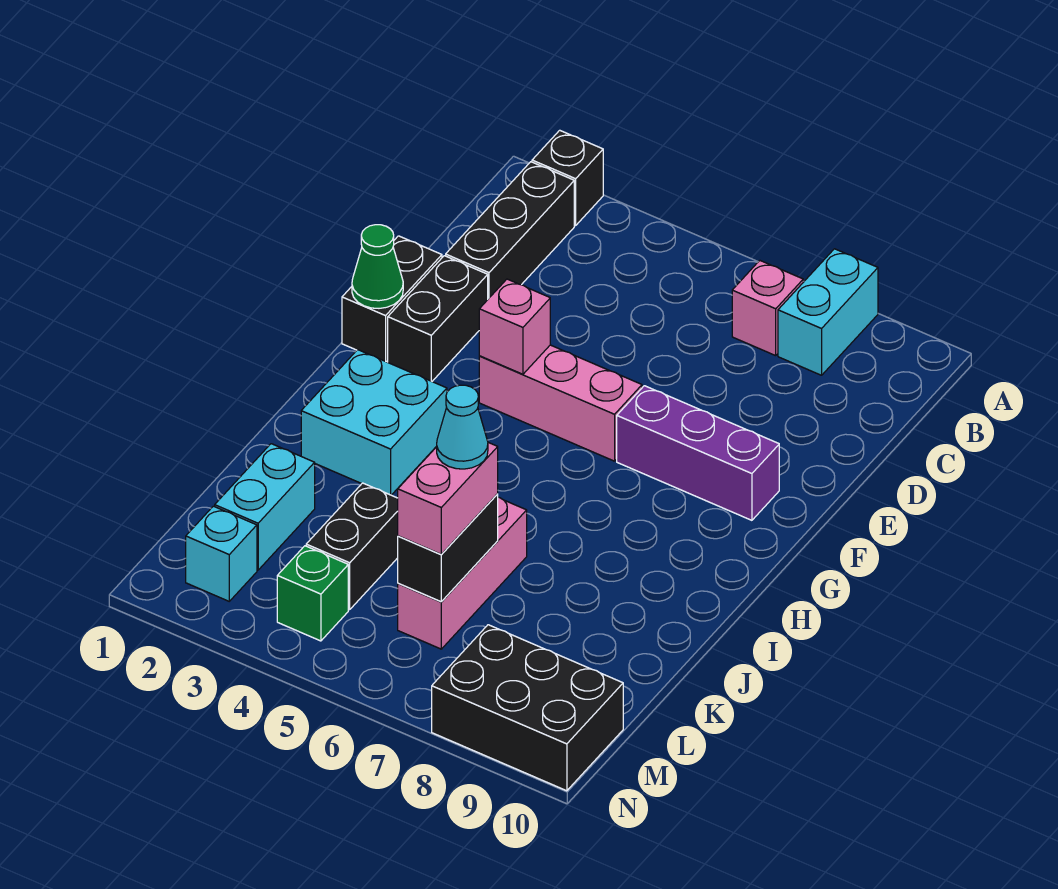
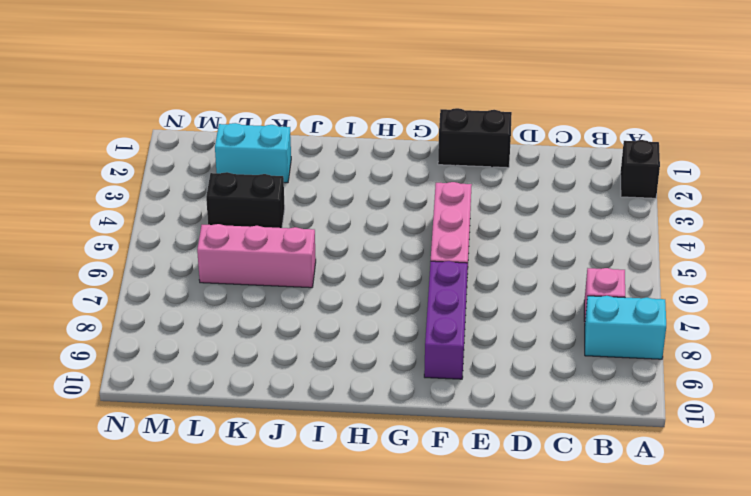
none -> black 1x3 brick [446,162,574,299]
none -> black 1x2 brick [388,256,488,381]
none -> cyan 2x2 brick [301,350,447,495]

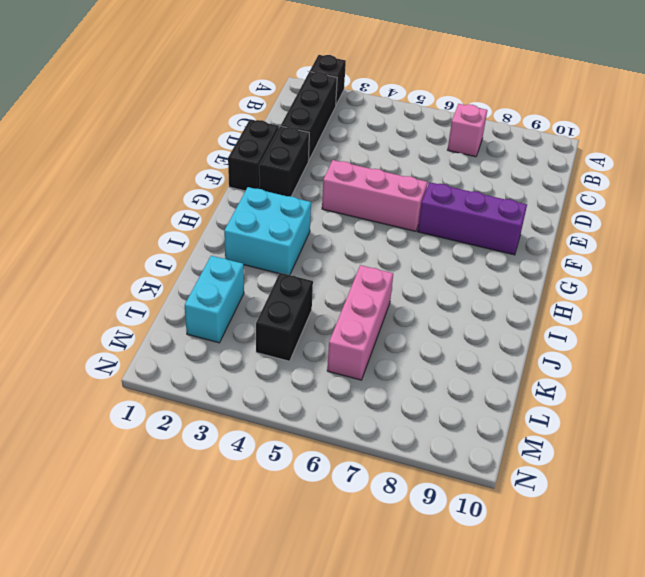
none -> cyan 1x2 brick [778,249,878,375]
none -> cyan 1x1 brick [186,506,257,601]
none -> green 1x1 brick [277,546,348,641]

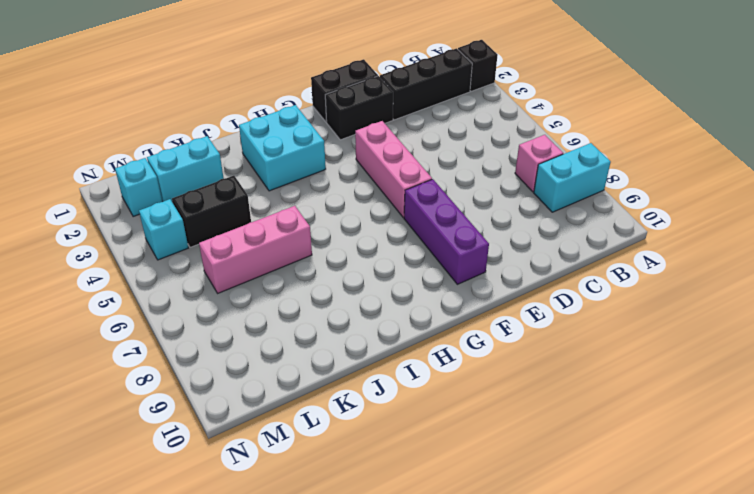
cyan 1x1 brick [139,199,188,260] -> green 1x1 brick [277,546,348,641]
none -> black 2x3 brick [432,625,623,791]
none -> green 1x1 cone [352,225,403,308]
none -> pink 1x1 brick [479,279,550,374]

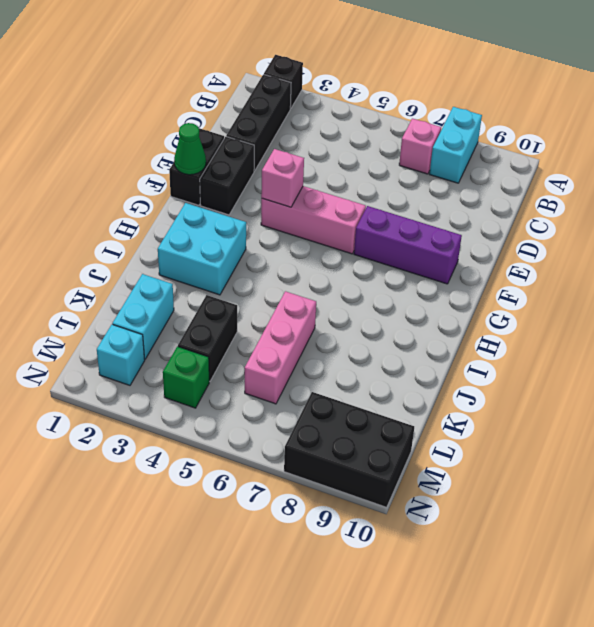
none -> black 1x2 brick [398,494,498,602]
none -> pink 1x2 brick [398,442,498,554]
none -> cyan 1x1 cone [437,385,488,469]

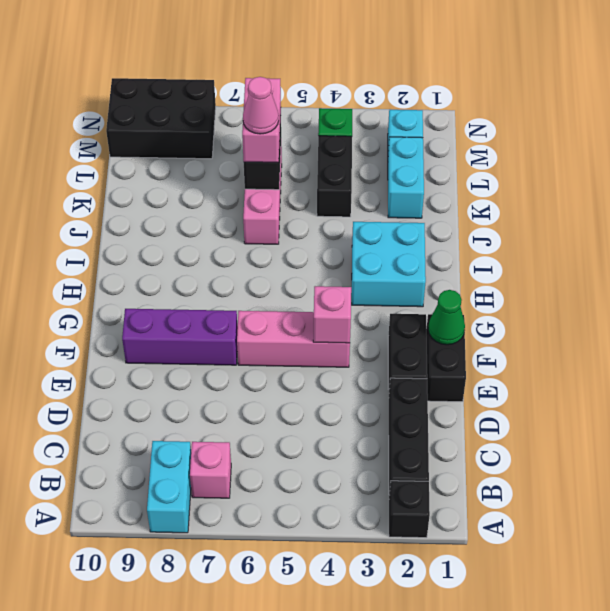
pink 1x1 cone [243,77,279,134] -> cyan 1x1 cone [437,385,488,469]

